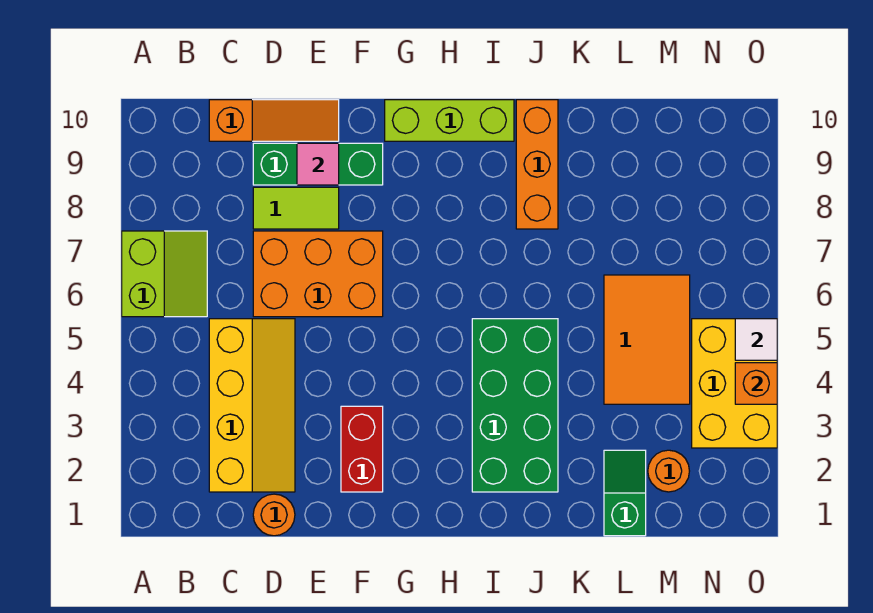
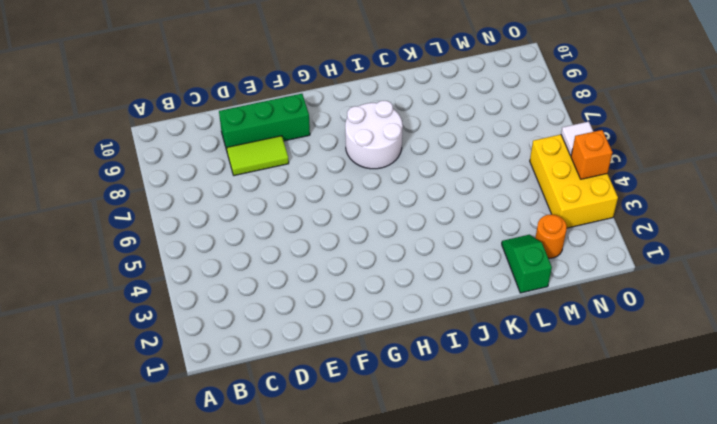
white 2x2 round brick [345,101,403,169] -> none
none -> lime 2x2 slope [122,231,207,317]
none -> yellow 2x4 slope [209,319,295,492]
none -> orange 1x3 slope [209,100,339,141]

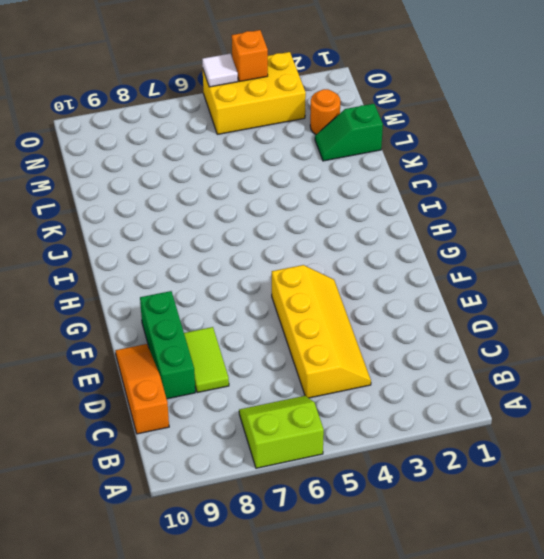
yellow 2x4 slope [272,265,371,398] -> yellow 2x4 slope turned to [209,319,295,492]
none -> orange 1x1 round brick [253,494,295,536]
none -> orange 2x3 brick [253,231,383,317]
none -> red 1x2 brick [341,406,383,492]

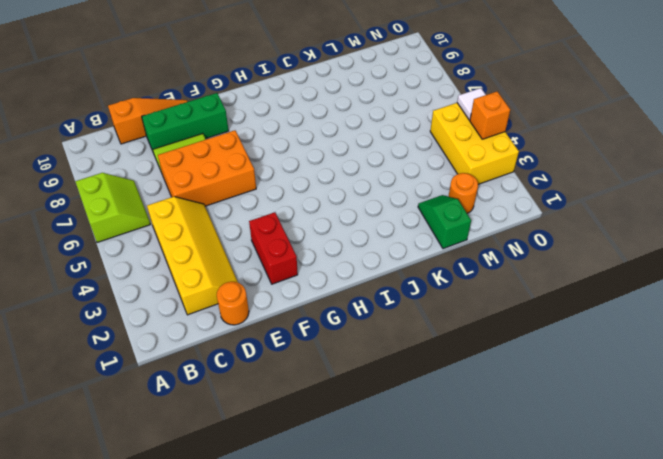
none -> lime 1x3 brick [385,100,514,141]
none -> green 2x4 brick [472,319,558,492]
none -> orange 1x3 brick [516,100,558,229]

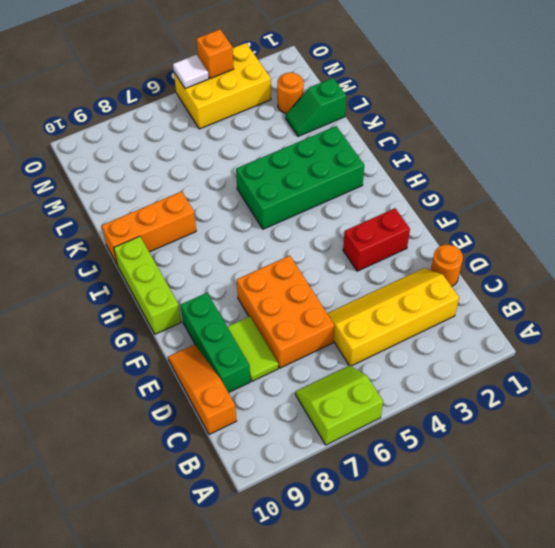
none -> orange 2x3 tile [604,275,690,404]
none -> pink 1x1 tile [297,143,339,185]

